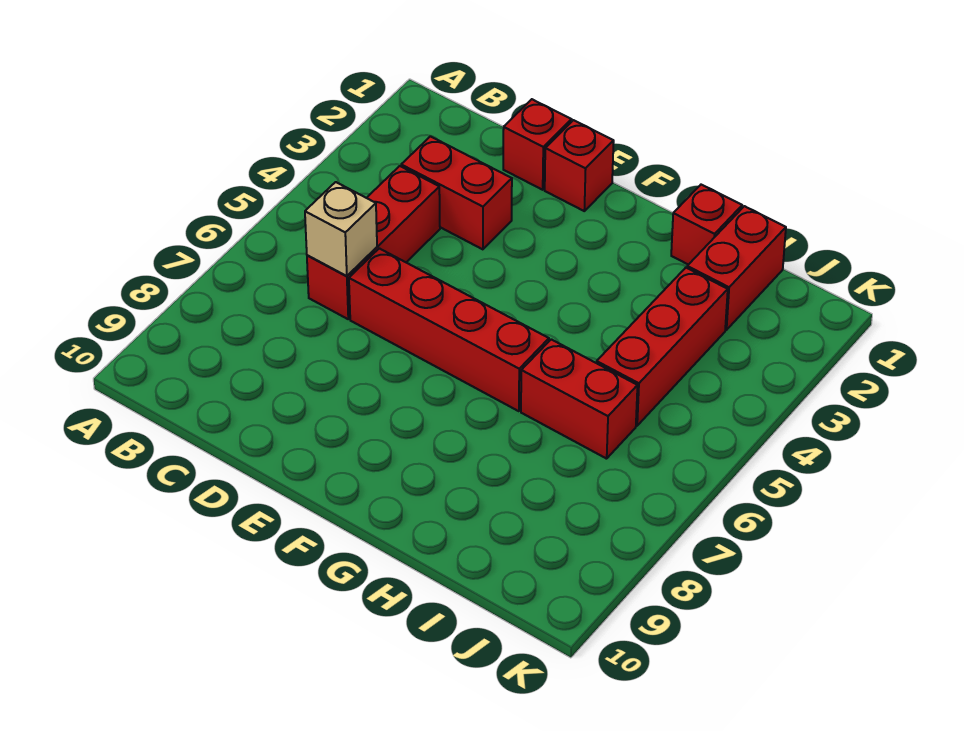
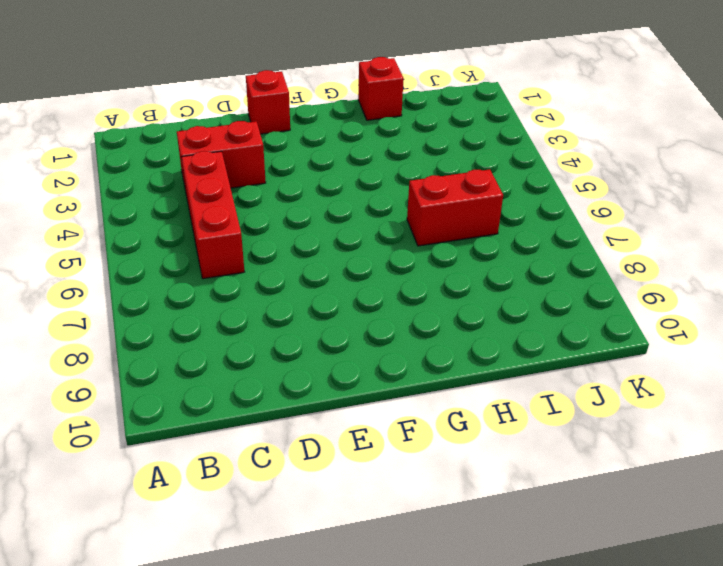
none -> red 1x1 brick [503,99,572,190]
none -> red 1x4 brick [349,248,549,411]

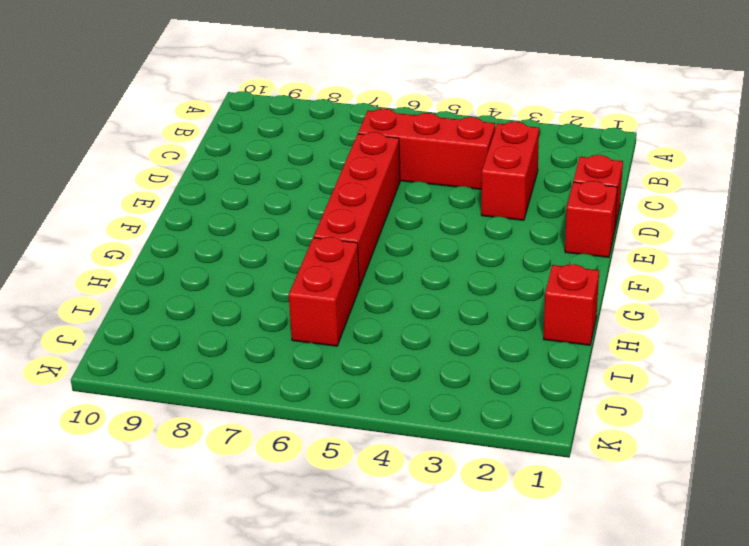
none -> red 1x2 brick [687,206,786,330]
none -> red 1x3 brick [597,268,728,426]

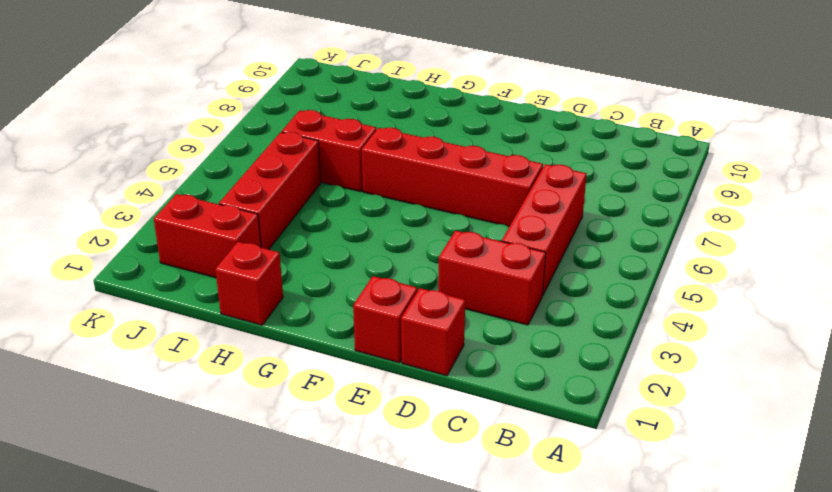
red 1x2 brick [154,194,261,278] -> red 1x2 brick turned to [687,206,786,330]
none -> tan 1x1 brick [305,182,377,276]

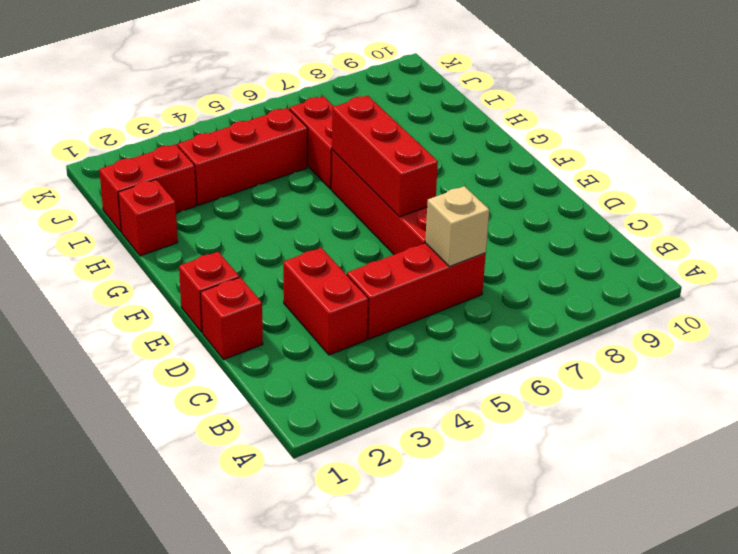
red 1x3 brick [332,96,438,217] -> none

